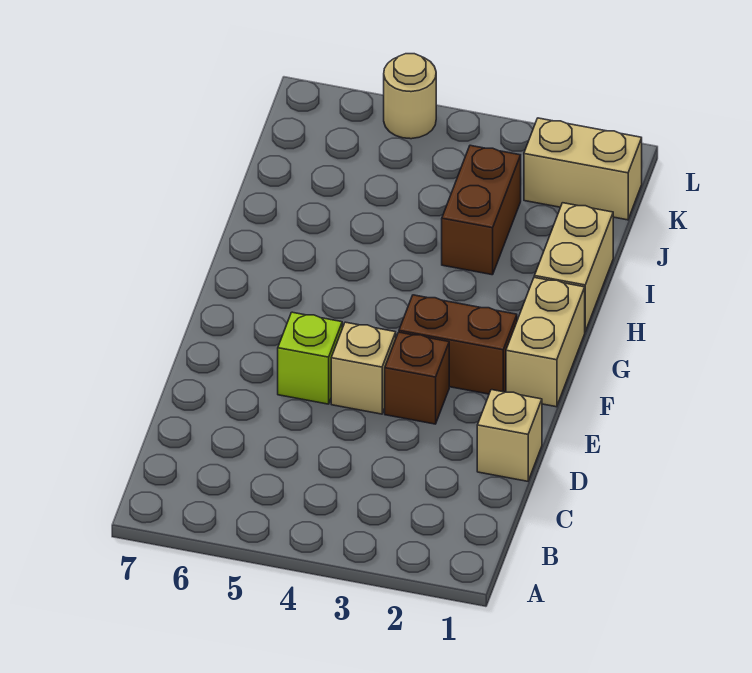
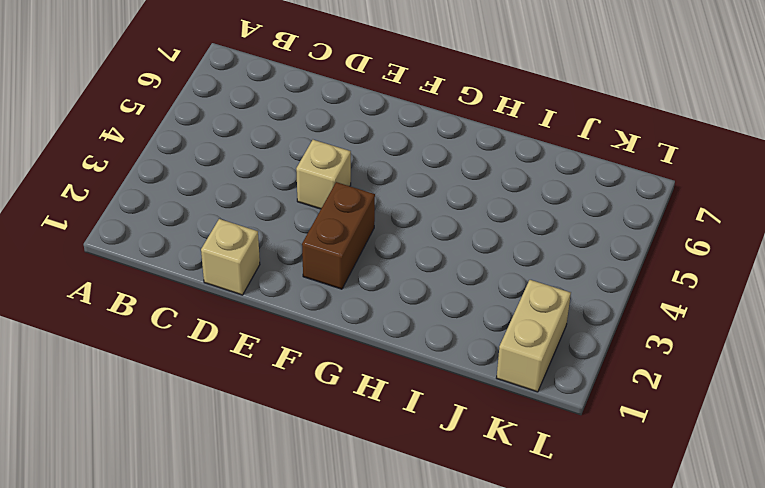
none -> brown 1x1 brick [385,332,449,424]
none -> lime 1x1 brick [278,312,342,404]

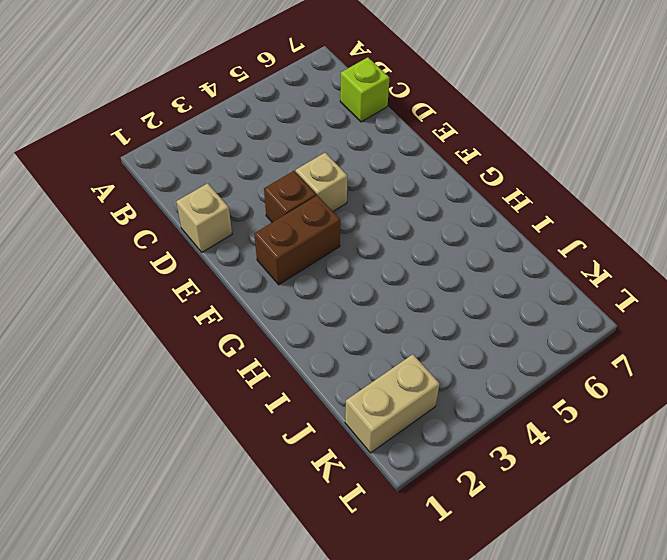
lime 1x1 brick [340,57,389,122] -> lime 1x1 brick moved to [278,312,342,404]
none -> tan 1x2 brick [506,278,585,407]
none -> tan 1x2 brick [534,203,613,331]

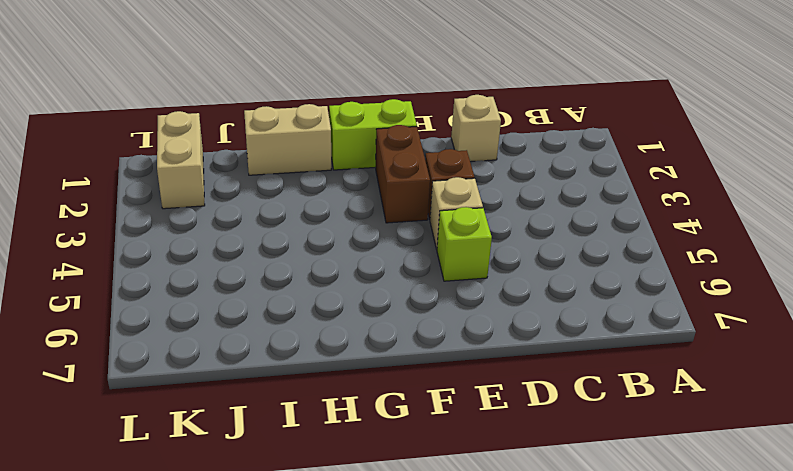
lime 1x2 brick [329,99,417,170] -> tan 1x2 brick [506,278,585,407]
none -> brown 1x2 brick [442,145,521,275]
none -> tan 1x1 round brick [384,54,436,139]

